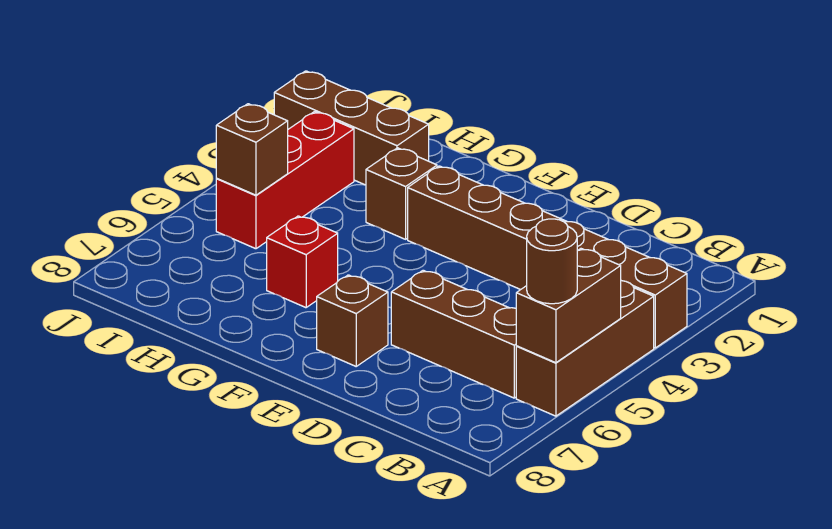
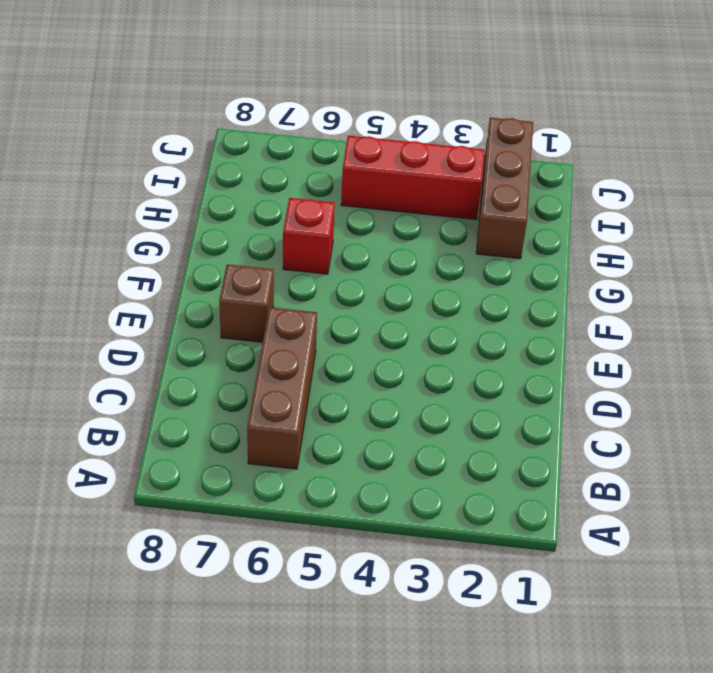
none -> brown 1x6 brick [408,166,687,348]
none -> brown 1x3 brick [516,281,654,416]

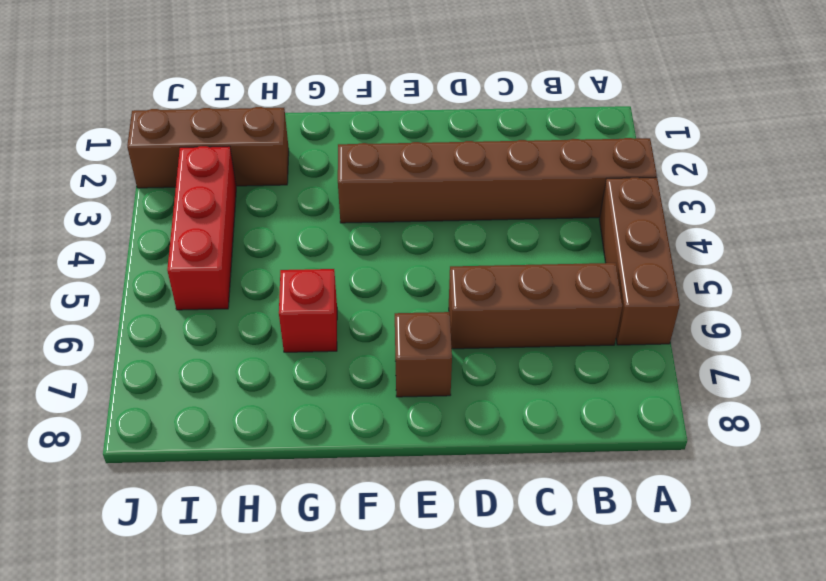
none -> brown 1x1 brick [366,148,437,239]
none -> brown 1x2 brick [516,249,621,363]

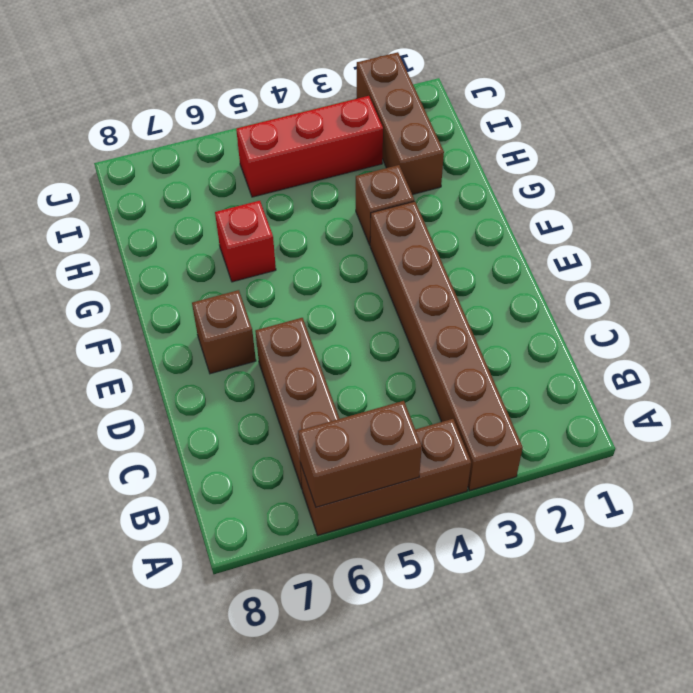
none -> brown 1x1 brick [216,104,288,195]
none -> brown 1x1 round brick [527,219,577,304]

